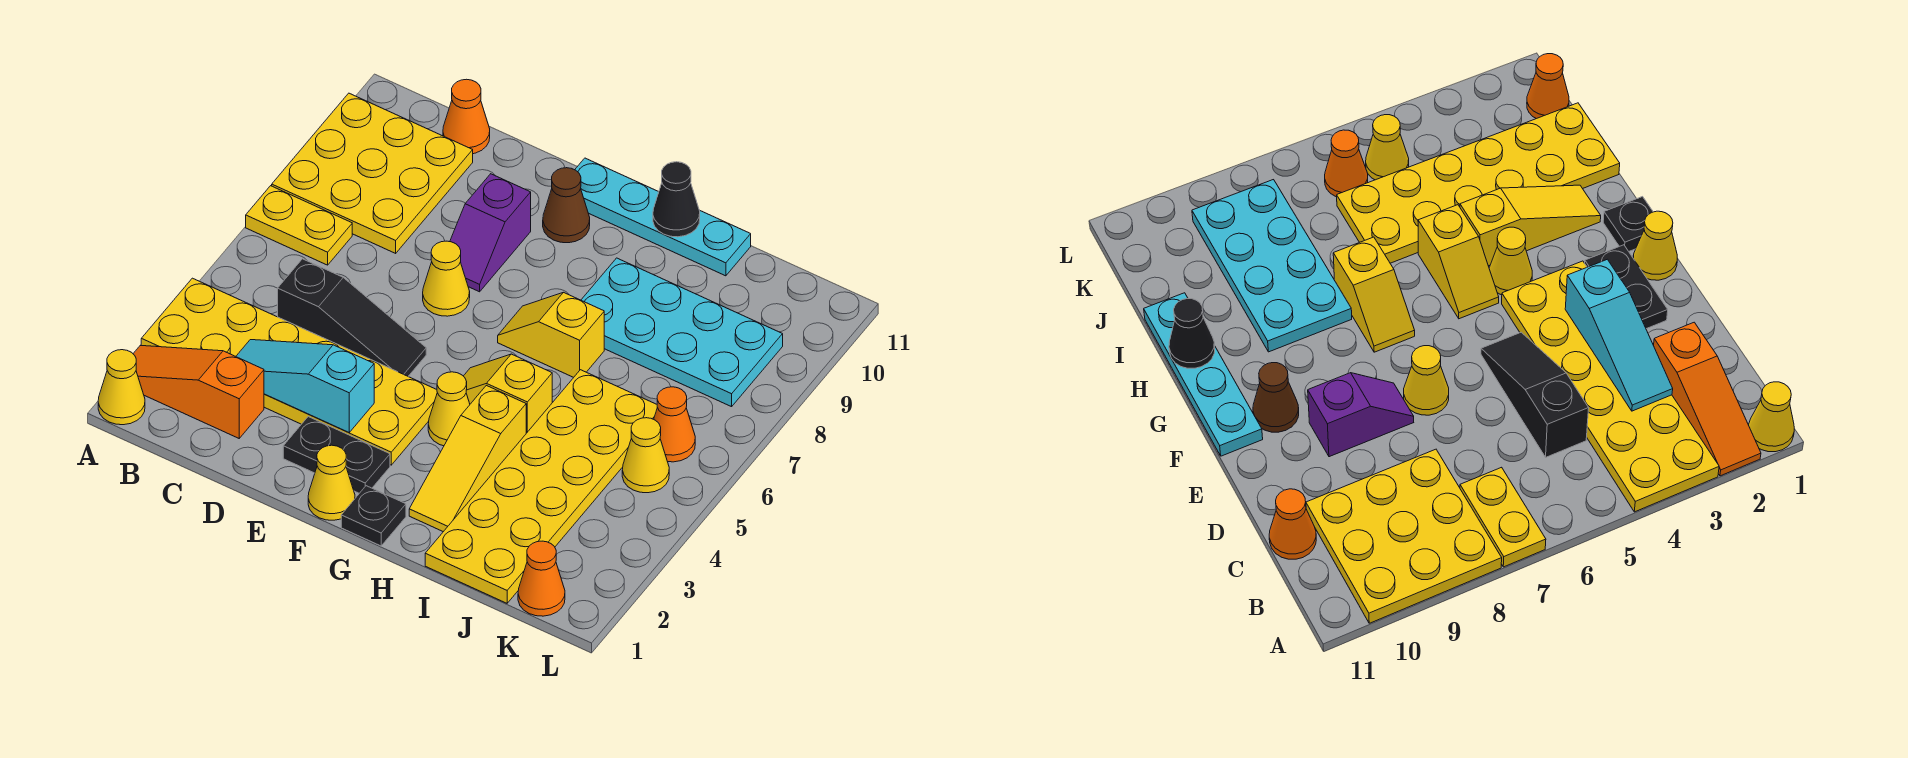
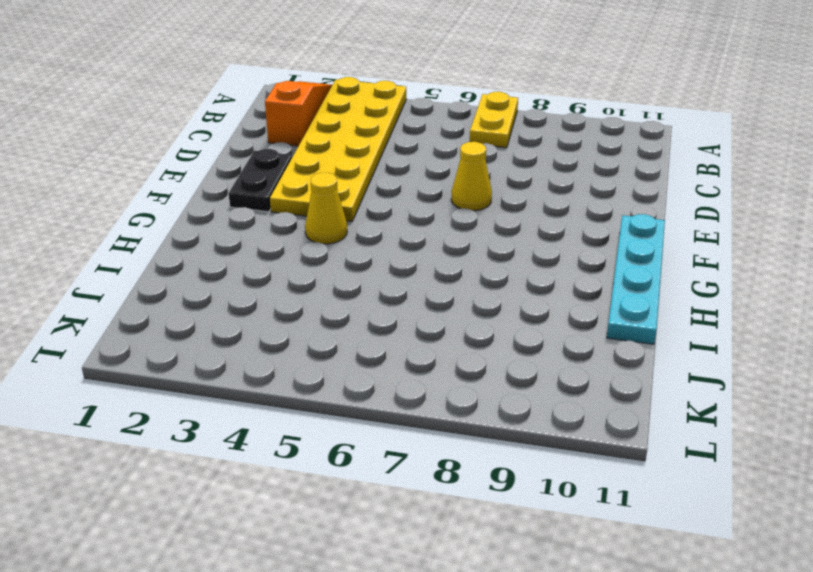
none -> yellow 1x1 cone [98,350,145,425]
none -> yellow 3x3 plate [272,93,473,253]
none -> black 1x3 slope [278,259,426,376]

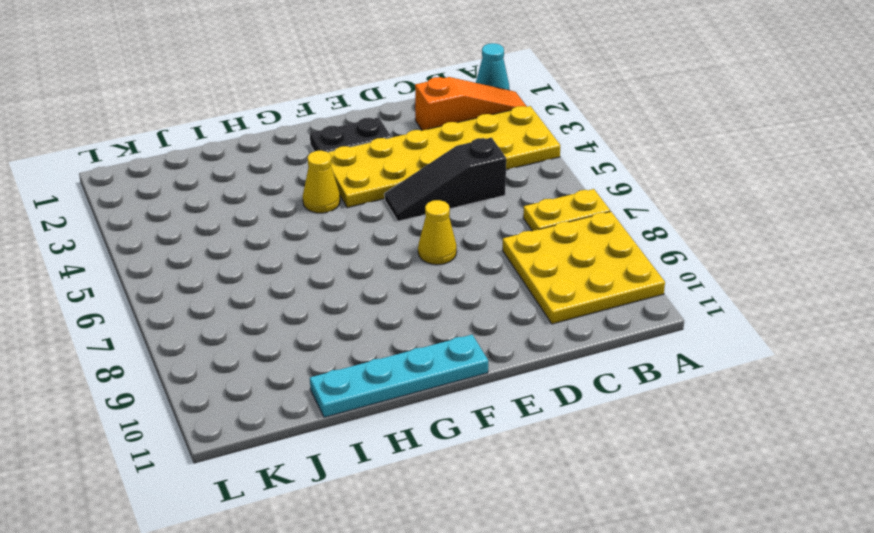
cyan 1x1 cone [476,43,509,90] -> yellow 1x1 cone [98,350,145,425]
none -> orange 1x1 cone [443,79,490,154]
none -> purple 1x2 slope [450,174,531,292]
none -> yellow 1x1 cone [308,445,355,520]

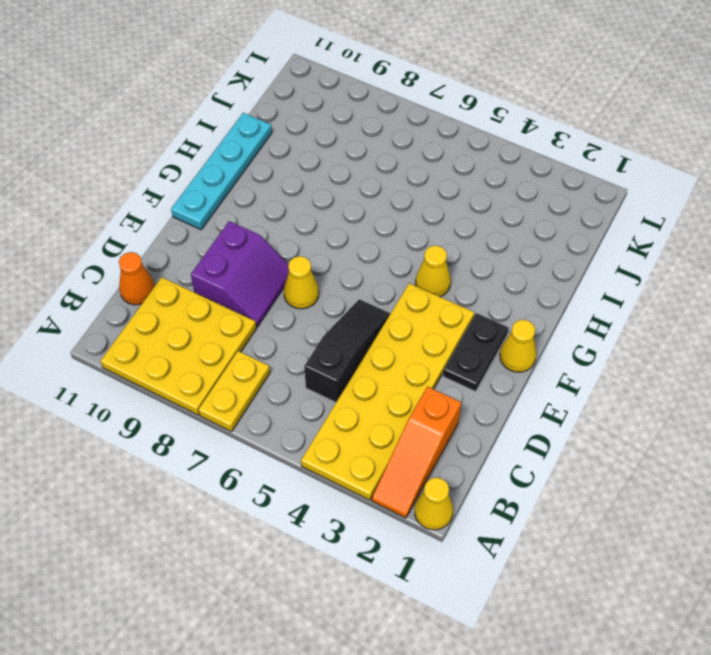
purple 2x2 slope [191,221,289,327] -> purple 1x2 slope [450,174,531,292]
none -> brown 1x1 cone [543,168,590,243]
none -> black 1x1 plate [341,486,406,546]
none -> yellow 1x2 slope [464,354,552,433]

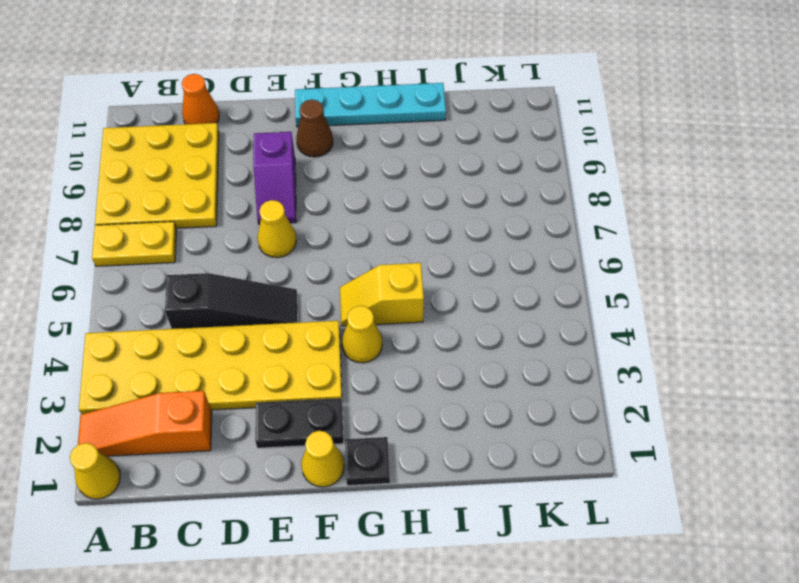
none -> yellow 1x2 slope [498,292,604,377]
none -> yellow 1x3 slope [409,385,526,532]
none -> cyan 2x4 plate [581,258,783,407]

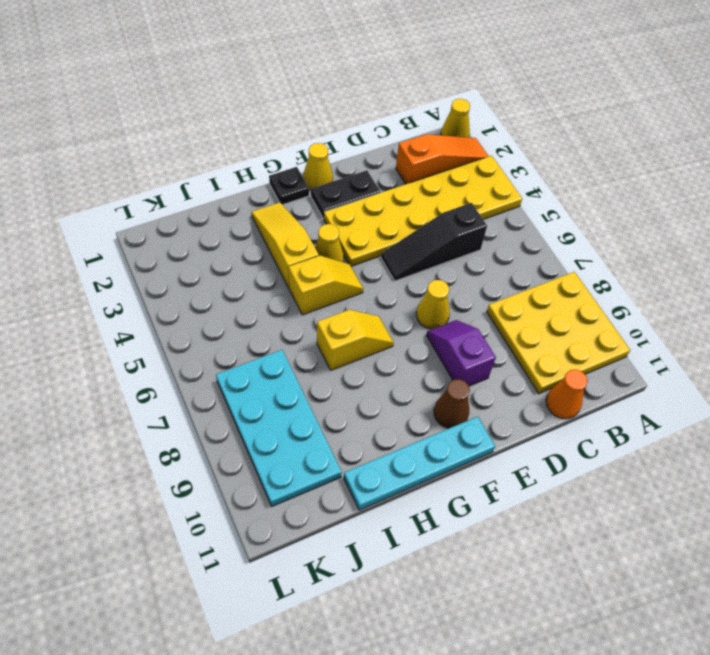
cyan 2x4 plate [216,350,342,506] -> cyan 2x4 plate turned to [581,258,783,407]
none -> yellow 1x2 plate [246,186,352,265]
none -> yellow 2x6 plate [425,370,657,603]
none -> orange 1x1 cone [518,541,565,616]

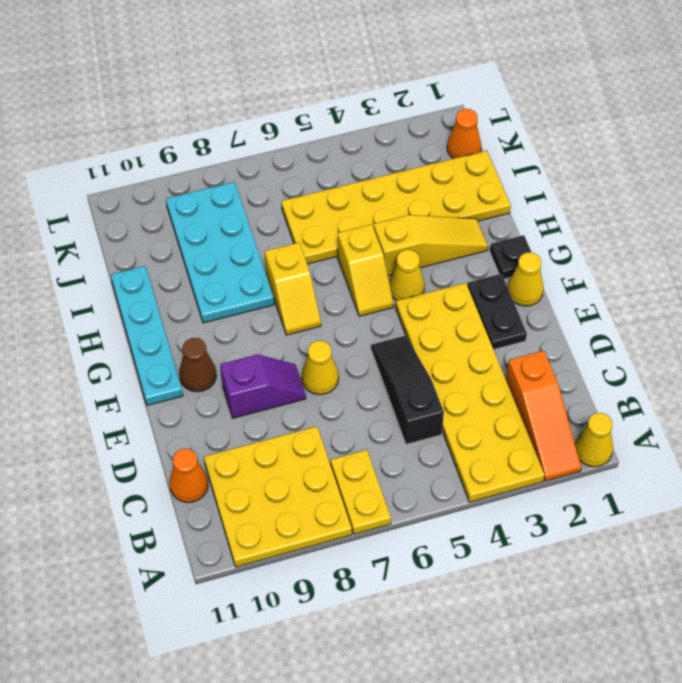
none -> yellow 1x1 cone [622,418,669,493]
none -> orange 1x1 cone [654,387,695,462]
none -> cyan 1x3 slope [236,340,374,433]

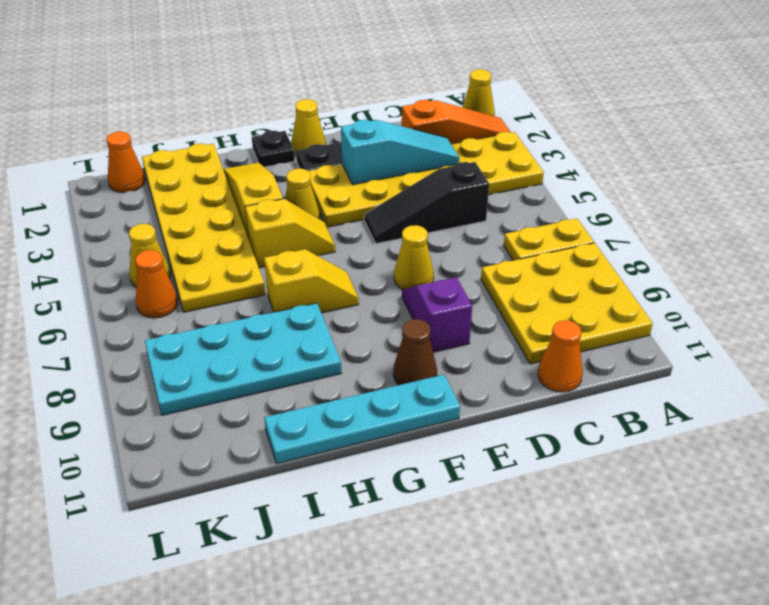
none -> black 1x1 cone [653,162,700,237]

